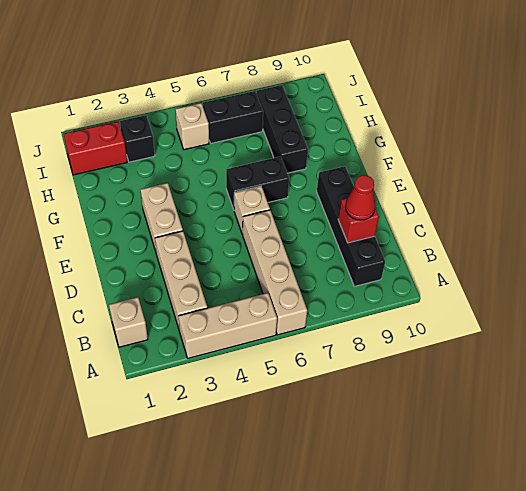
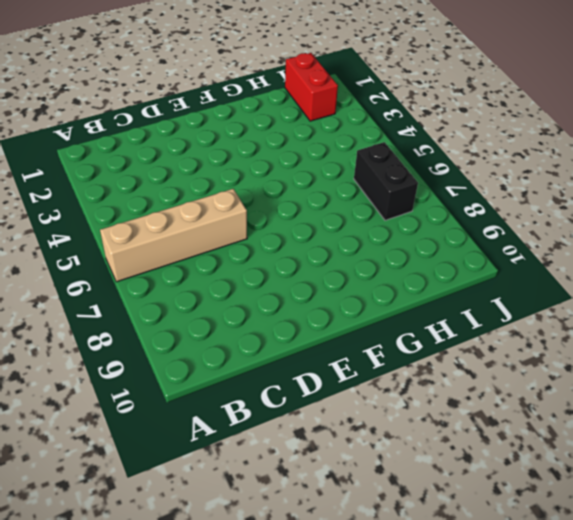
none -> tan 1x3 brick [178,293,277,358]
none -> tan 1x1 brick [109,297,148,347]
none -> tan 1x3 brick [155,231,207,331]

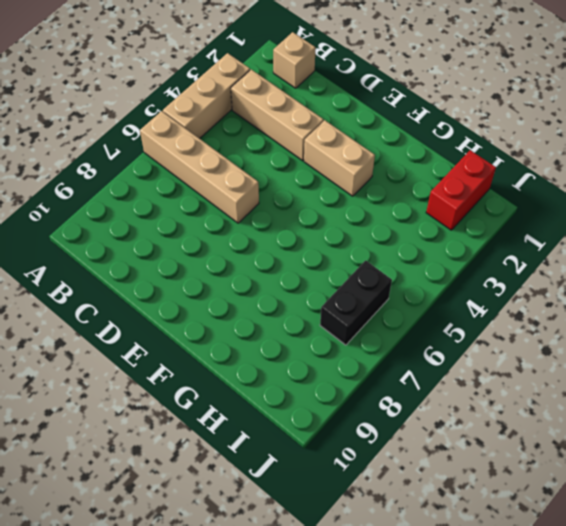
none -> black 1x4 brick [317,166,385,286]
none -> tan 1x1 brick [234,186,270,234]
none -> black 1x2 brick [226,156,289,210]

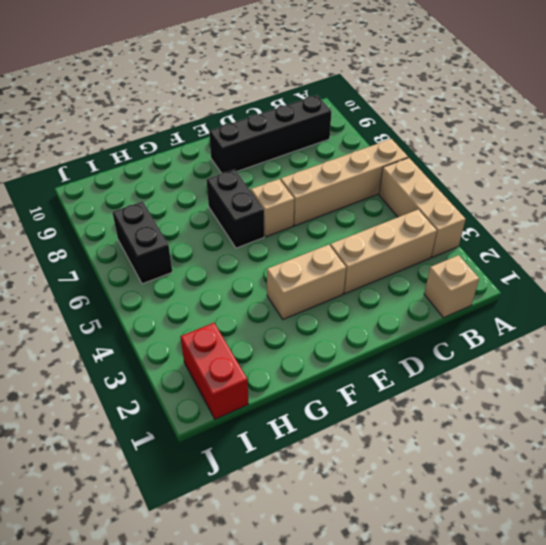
none -> black 1x3 brick [257,85,308,173]
none -> black 1x1 brick [120,115,155,162]
none -> tan 1x1 brick [175,103,209,150]

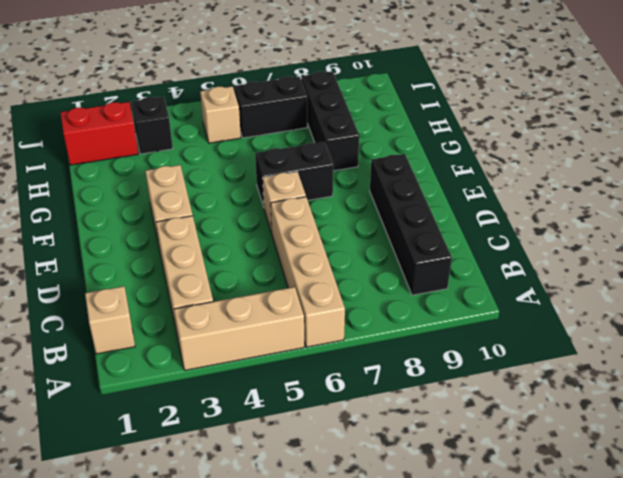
none -> red 1x1 brick [338,198,379,243]
none -> red 1x1 cone [345,175,376,220]

